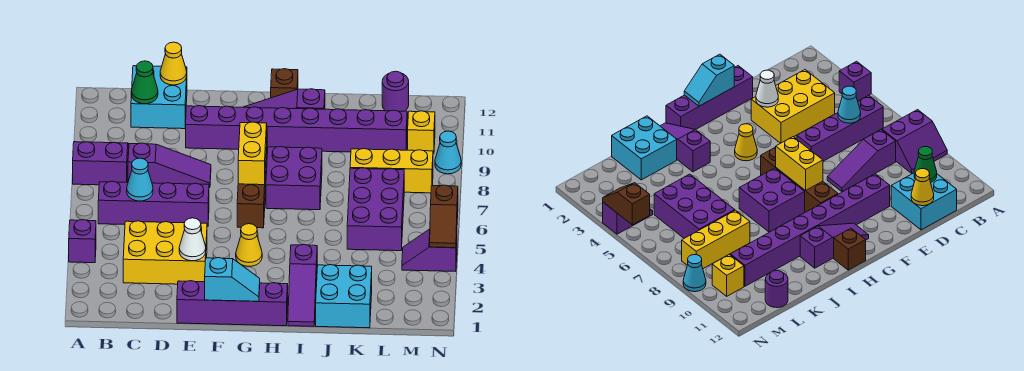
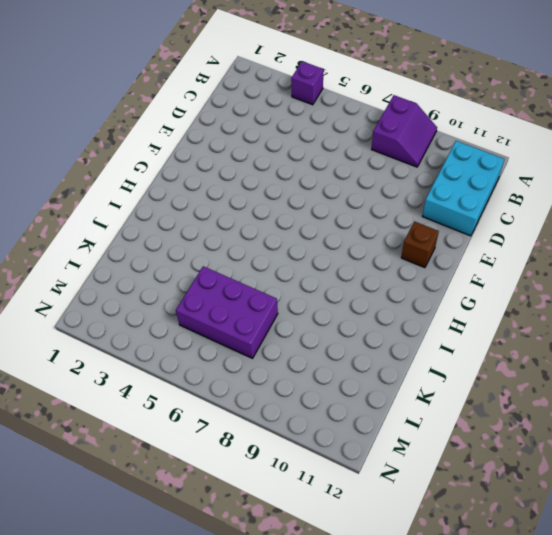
cyan 2x3 brick [423,141,504,236] -> cyan 2x2 brick [131,66,187,129]
brown 1x1 brick [401,221,439,268] -> brown 1x1 brick moved to [271,69,298,98]
none -> purple 1x4 brick [98,181,209,227]
none -> yellow 2x3 brick [123,221,207,284]
none -> purple 1x3 slope [128,143,211,188]

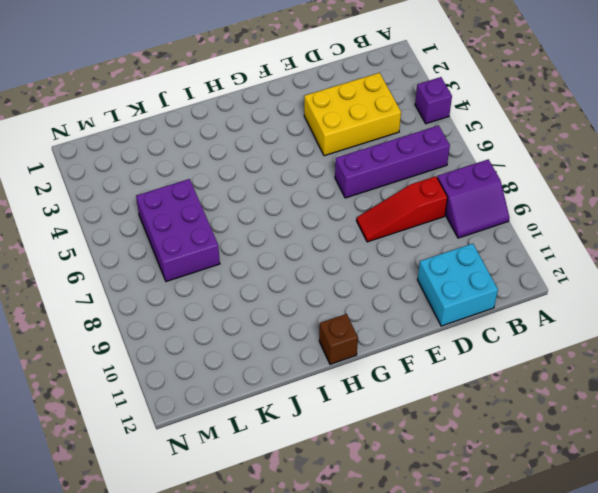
red 1x3 slope [357,176,448,242] -> purple 1x3 slope [128,143,211,188]
none -> purple 1x4 brick [177,281,288,326]
none -> purple 1x8 brick [186,106,407,152]
none -> yellow 1x1 cone [236,224,262,266]

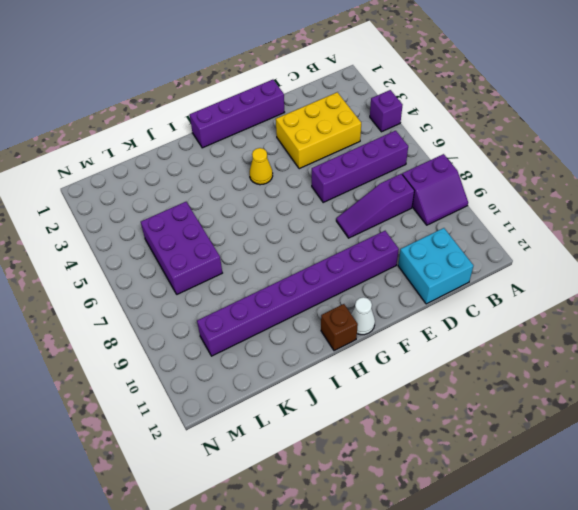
white 1x1 cone [351,297,375,335] -> white 1x1 cone moved to [179,218,206,261]
none -> brown 1x4 brick [237,147,267,228]
none -> purple 1x3 slope [245,89,325,109]
none -> purple 2x2 brick [266,147,322,210]

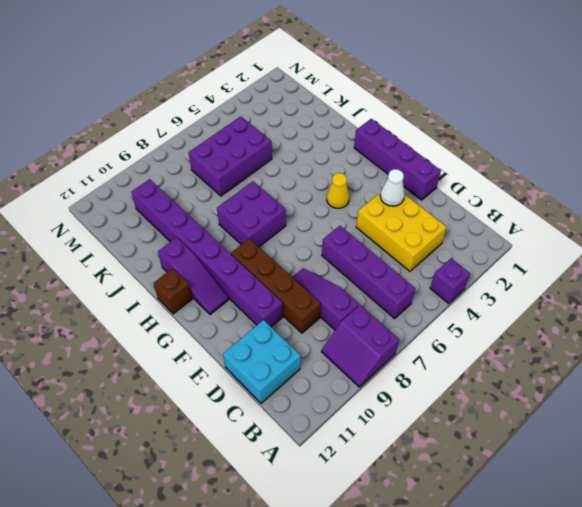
brown 1x4 brick [231,239,321,333] -> brown 1x4 brick turned to [237,147,267,228]
none -> purple 1x3 slope [288,245,317,326]
none -> cyan 2x2 brick [316,265,372,328]
none -> yellow 1x3 brick [350,149,433,193]

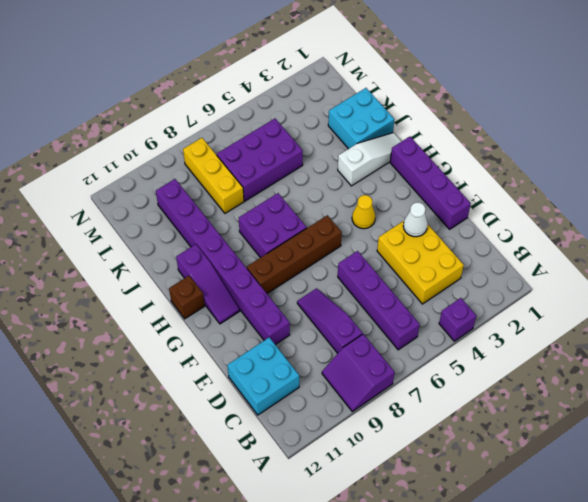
white 1x3 slope [338,133,402,186] -> purple 1x3 slope [288,245,317,326]
none -> purple 1x1 round brick [382,71,409,111]
none -> purple 1x2 slope [402,229,457,271]
none -> yellow 1x1 brick [408,111,435,154]

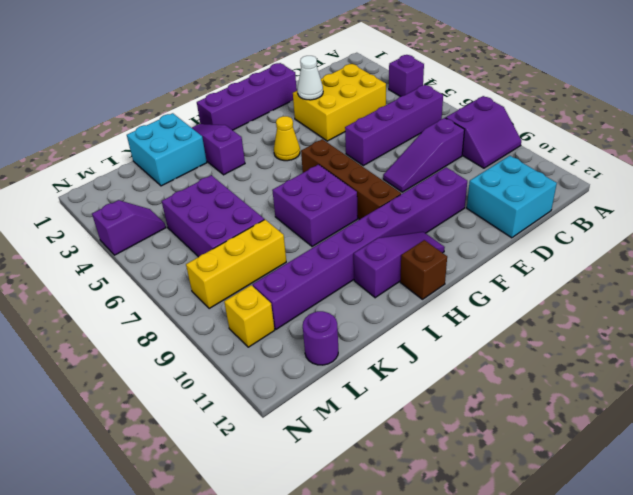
none -> cyan 1x1 cone [435,131,461,174]
none -> cyan 1x1 cone [127,158,153,201]
none -> green 1x1 cone [131,61,158,104]

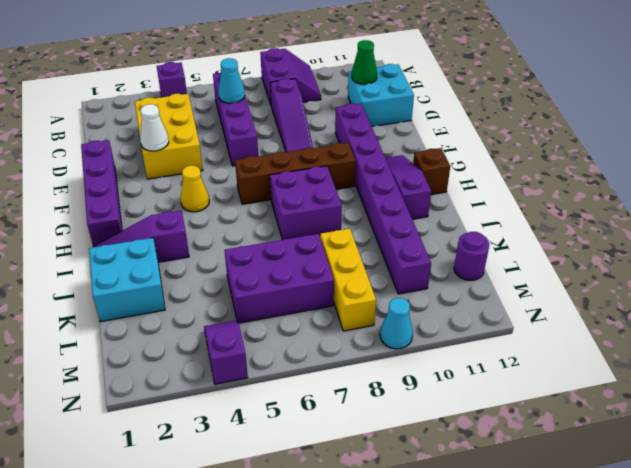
none -> yellow 1x1 brick [408,111,435,154]
none -> yellow 1x1 cone [160,42,187,85]
none -> cyan 1x2 slope [205,258,260,301]

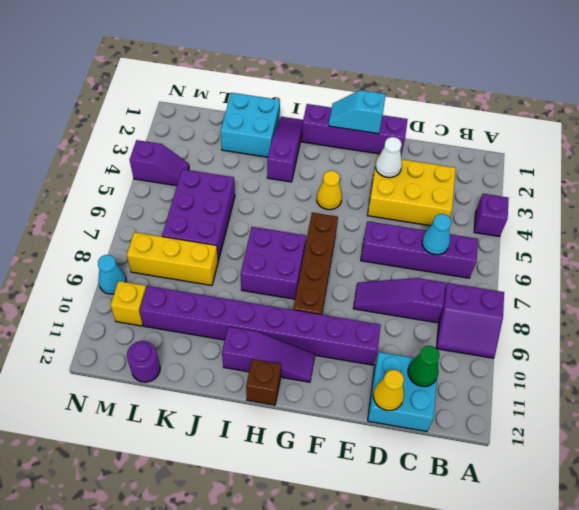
none -> yellow 1x2 brick [238,122,267,185]
none -> brown 1x2 slope [430,185,458,248]

